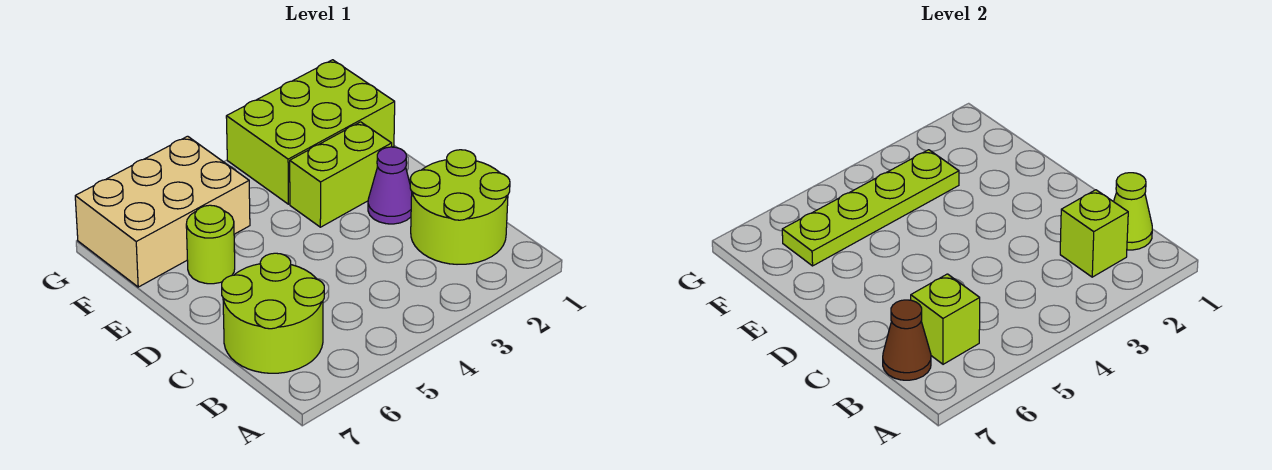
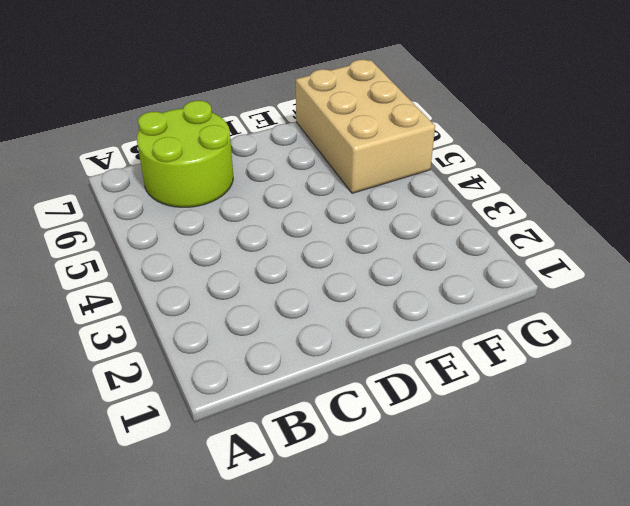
none -> lime 2x2 round brick [410,150,510,264]
none -> purple 1x1 cone [368,147,412,224]
none -> lime 1x2 brick [290,122,392,227]

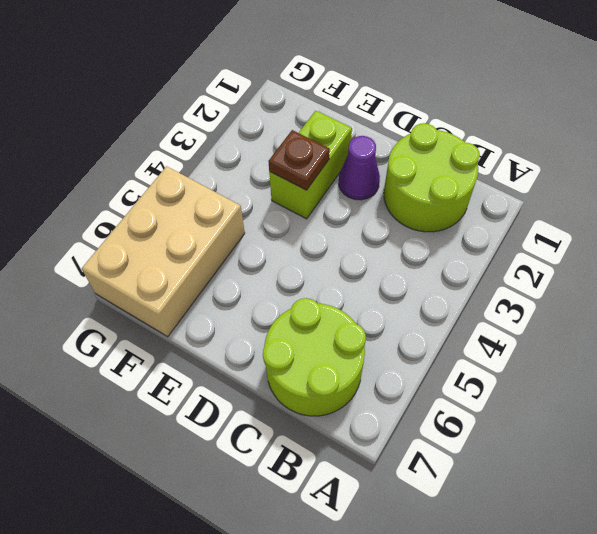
brown 1x1 plate [268,130,330,190] -> none
none -> lime 1x1 round brick [186,205,235,284]
none -> lime 2x3 brick [226,60,395,204]
none -> lime 1x1 cone [1114,173,1152,250]

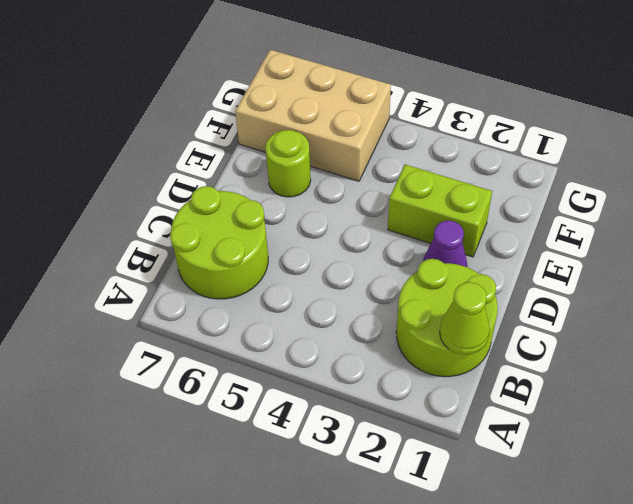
none -> lime 2x3 brick [226,60,395,204]
none -> lime 1x1 brick [1060,190,1128,277]
none -> lime 1x1 brick [911,274,980,364]

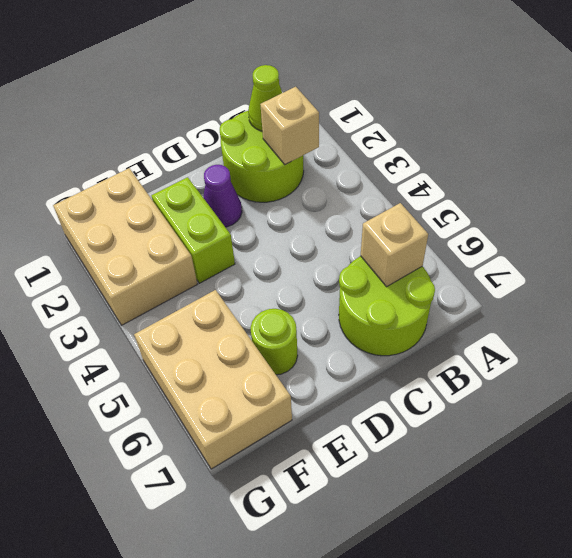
tan 1x1 brick [260,87,319,164] -> lime 1x1 brick [1060,190,1128,277]
tan 1x1 brick [361,203,428,287] -> lime 1x1 brick [911,274,980,364]
tan 2x3 brick [53,168,197,325] -> lime 2x3 brick [226,60,395,204]
none -> brown 1x1 cone [883,300,931,380]
none -> lime 1x4 plate [782,150,959,266]

